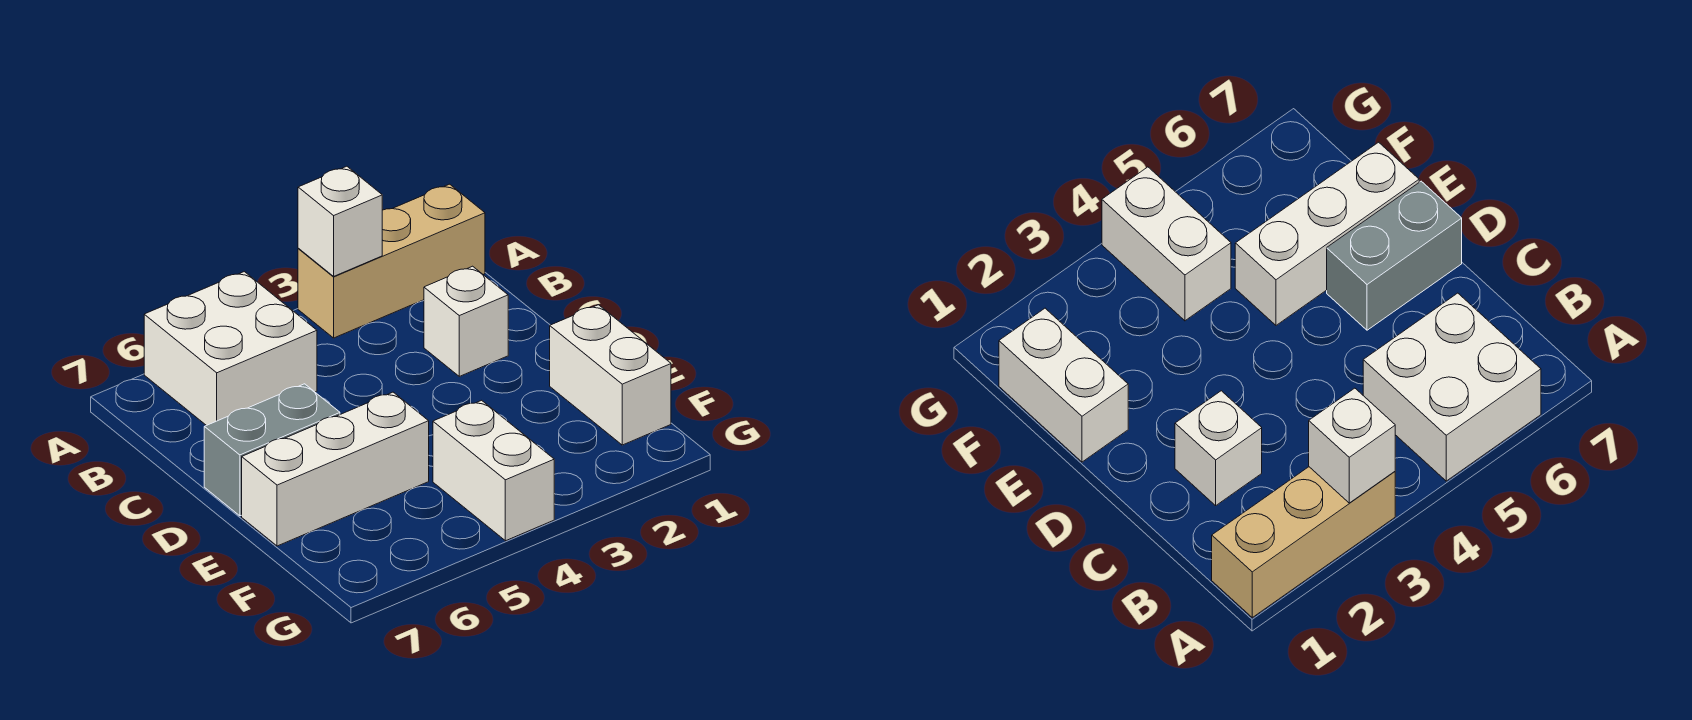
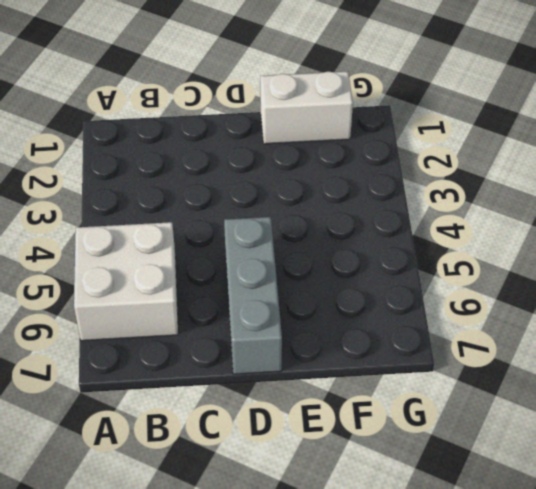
grey 1x3 brick [224,217,282,374] -> grey 1x2 brick [204,384,340,516]
none -> tan 1x3 brick [298,184,485,338]
none -> white 1x1 brick [424,266,508,376]

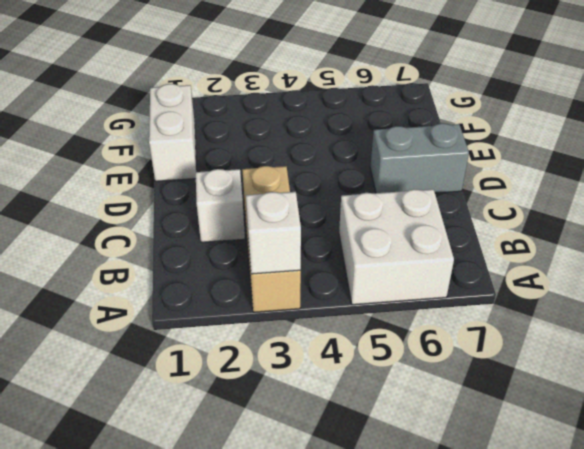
tan 1x3 brick [242,166,301,312] -> tan 1x3 brick turned to [298,184,485,338]
none -> white 1x3 brick [242,392,429,546]
none -> white 1x2 brick [433,400,554,541]

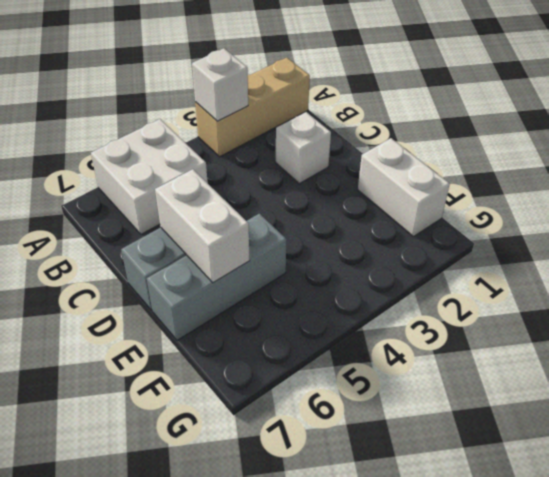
white 1x2 brick [155,169,250,283] -> white 1x2 brick moved to [433,400,554,541]
grey 1x3 brick [147,214,287,340] -> white 1x3 brick [242,392,429,546]

